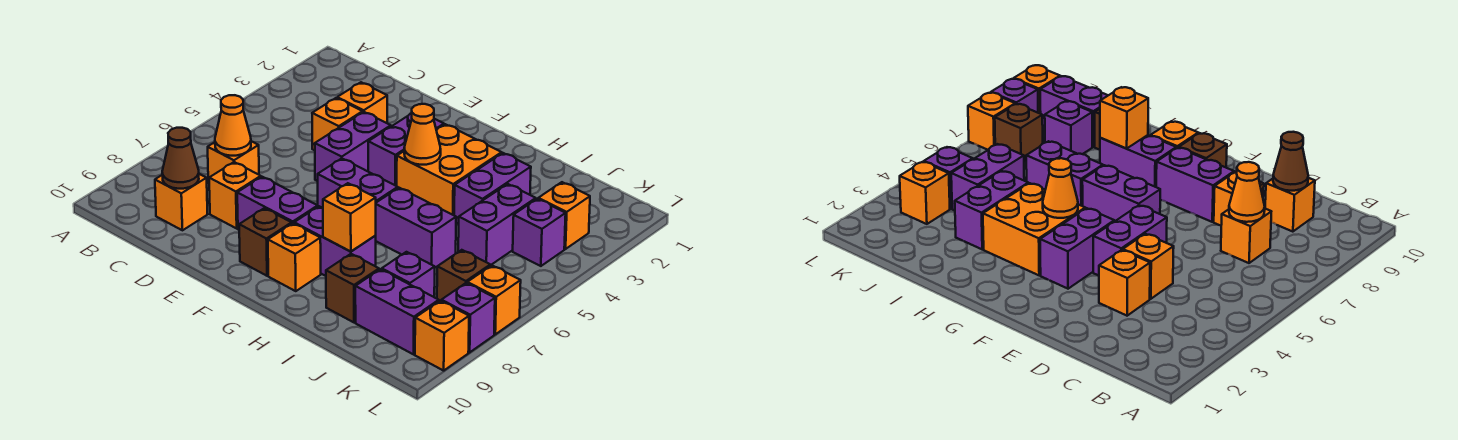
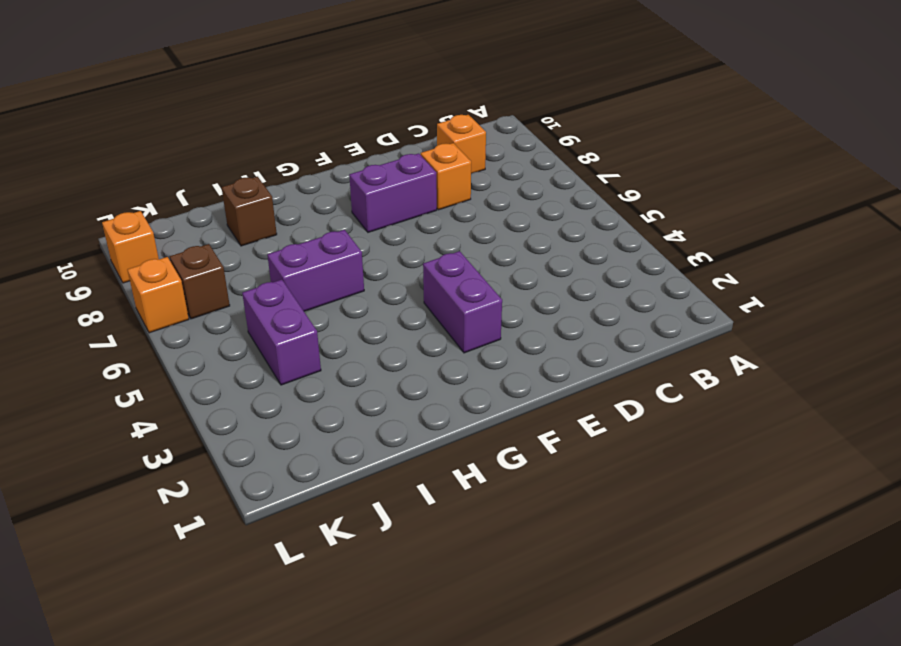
none -> orange 1x1 brick [208,141,259,183]
none -> orange 1x1 brick [337,82,387,123]
none -> orange 1x1 brick [312,98,363,150]

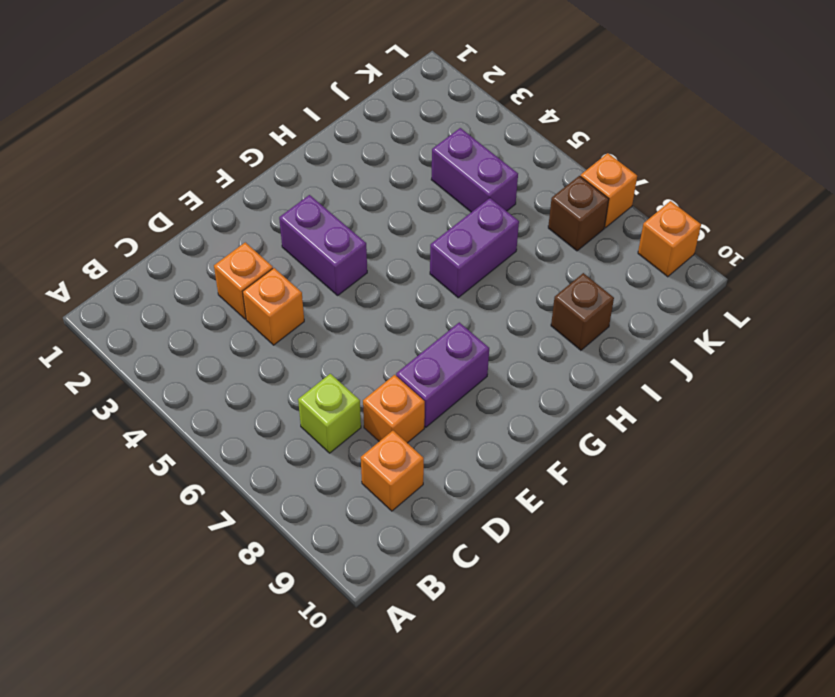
lime 1x1 brick [298,374,361,453] -> orange 1x1 brick [208,141,259,183]
none -> purple 1x2 brick [315,112,391,181]
none -> purple 1x2 brick [317,158,398,208]
none -> brown 1x1 brick [239,208,292,276]

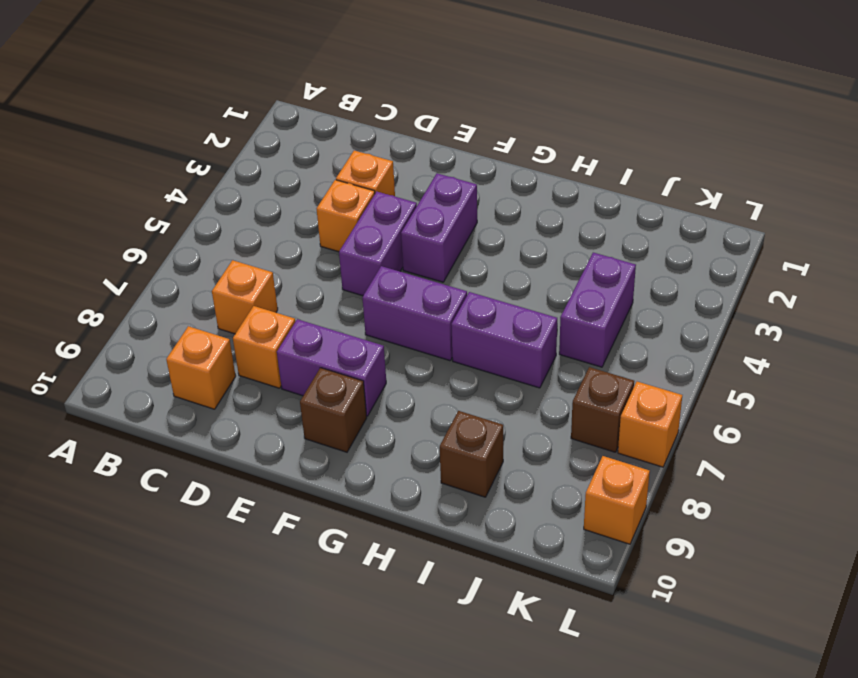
none -> orange 2x2 brick [397,124,502,215]
none -> purple 1x2 brick [294,206,376,276]
none -> orange 1x1 brick [268,223,321,291]

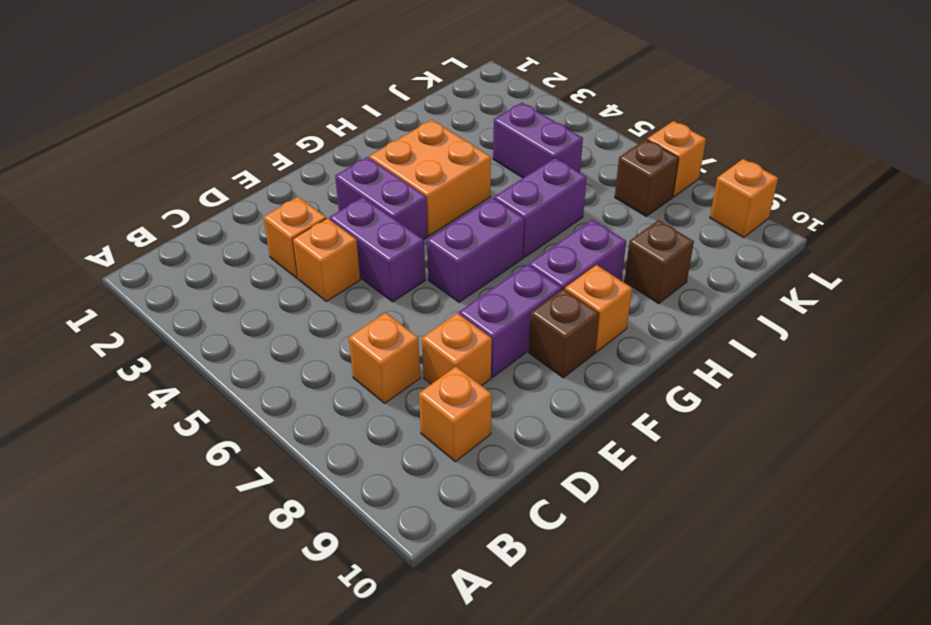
none -> purple 1x2 brick [454,153,531,224]
none -> purple 1x1 brick [382,252,435,297]
none -> purple 1x2 brick [355,269,439,354]

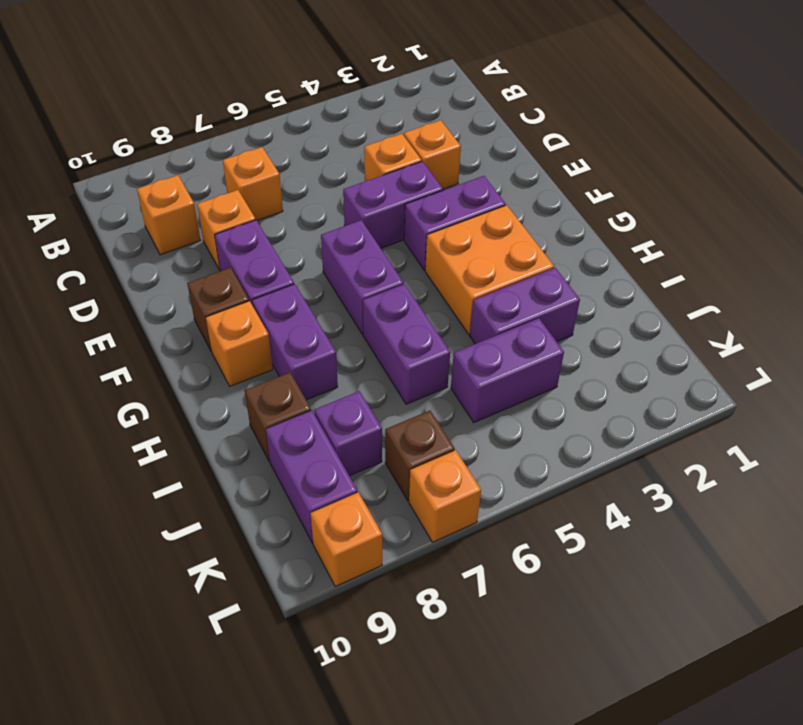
none -> orange 1x1 brick [538,182,590,249]
none -> purple 1x1 brick [513,199,566,266]
none -> purple 1x1 brick [441,283,495,352]

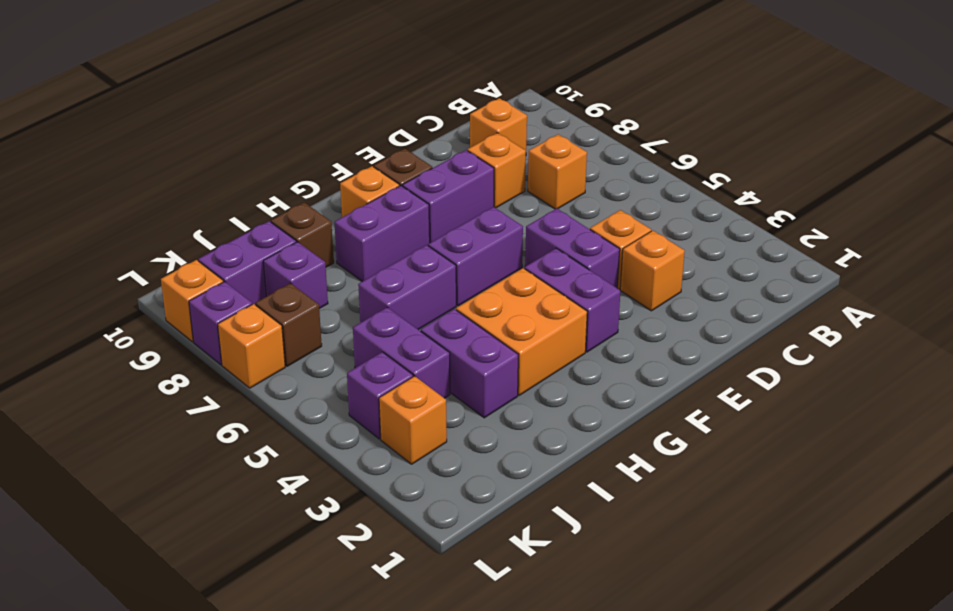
none -> orange 1x1 cone [215,95,251,156]
none -> brown 1x1 cone [162,128,199,189]
none -> orange 1x1 cone [404,104,441,165]

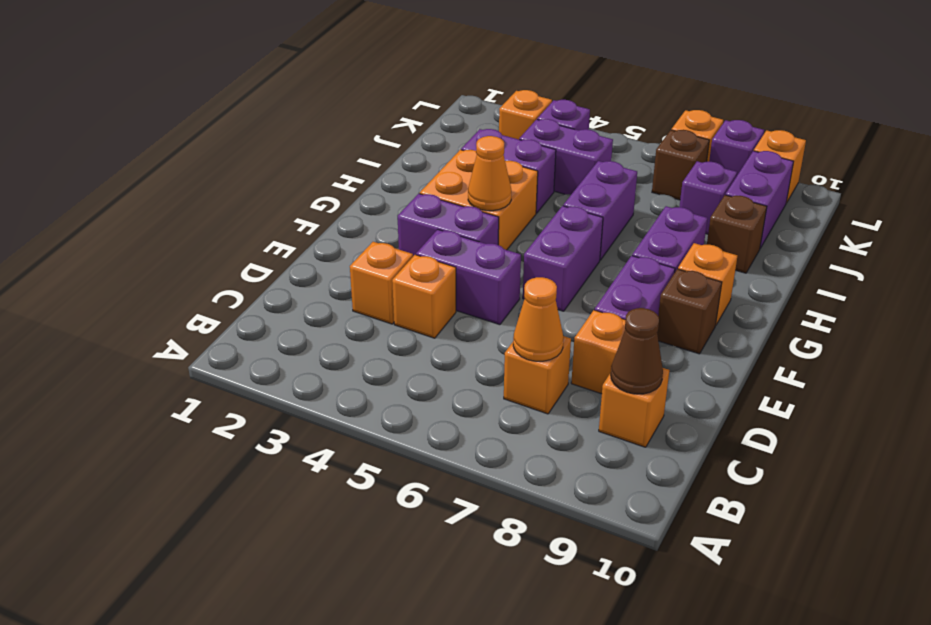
none -> orange 1x1 brick [323,183,376,251]

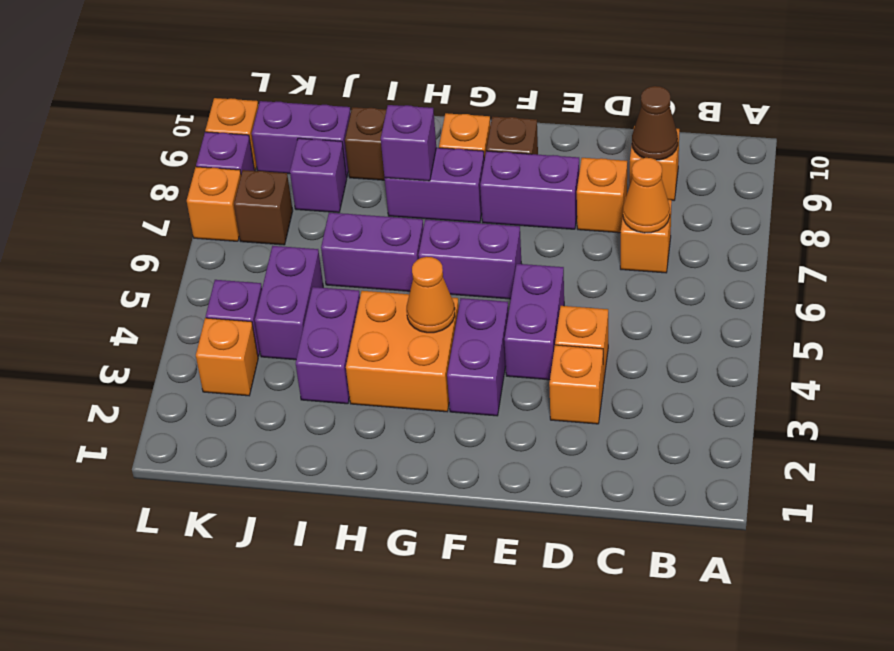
purple 1x1 brick [381,105,436,181] -> orange 1x1 brick [323,183,376,251]

